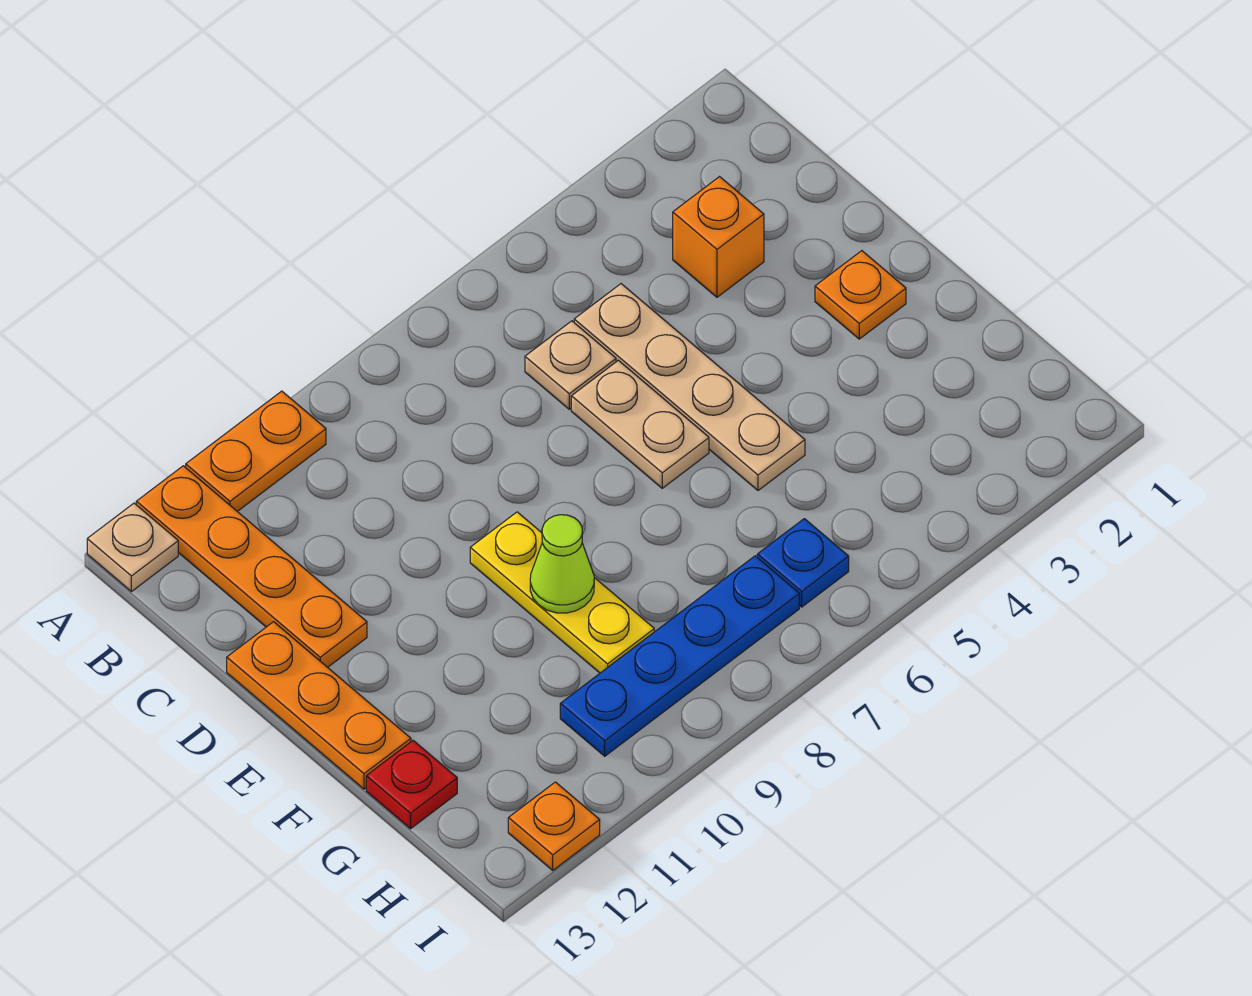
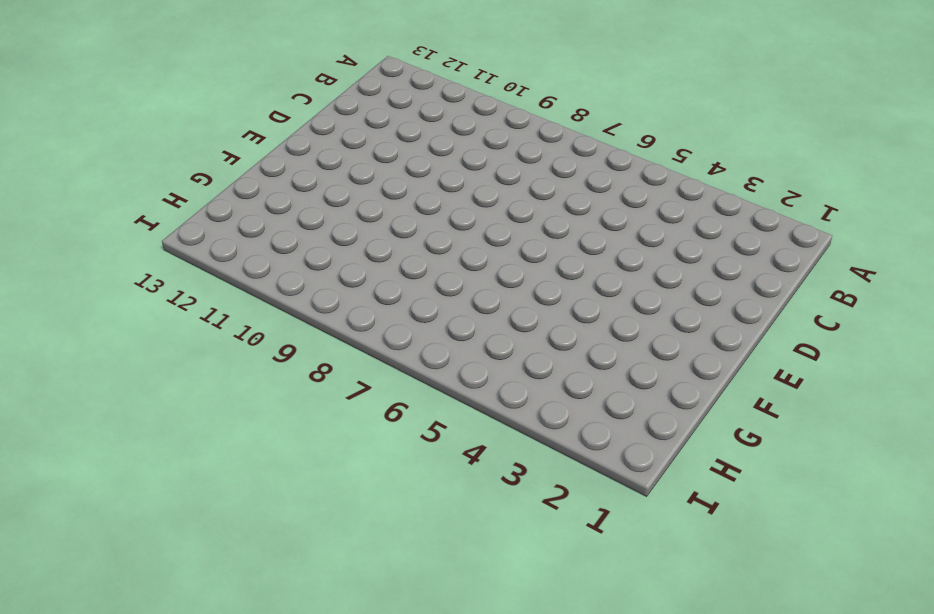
none -> orange 1x2 plate [186,391,326,511]
none -> orange 1x4 plate [136,466,367,667]
none -> tan 1x1 plate [87,503,178,592]

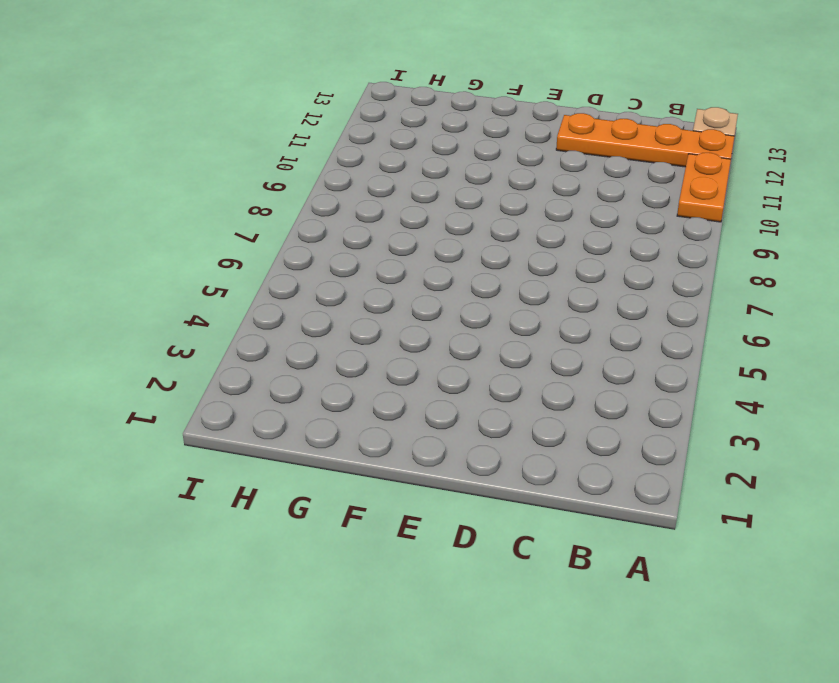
none -> orange 1x1 brick [673,177,764,297]
none -> tan 1x4 plate [574,284,805,490]
none -> tan 1x1 plate [525,321,616,409]

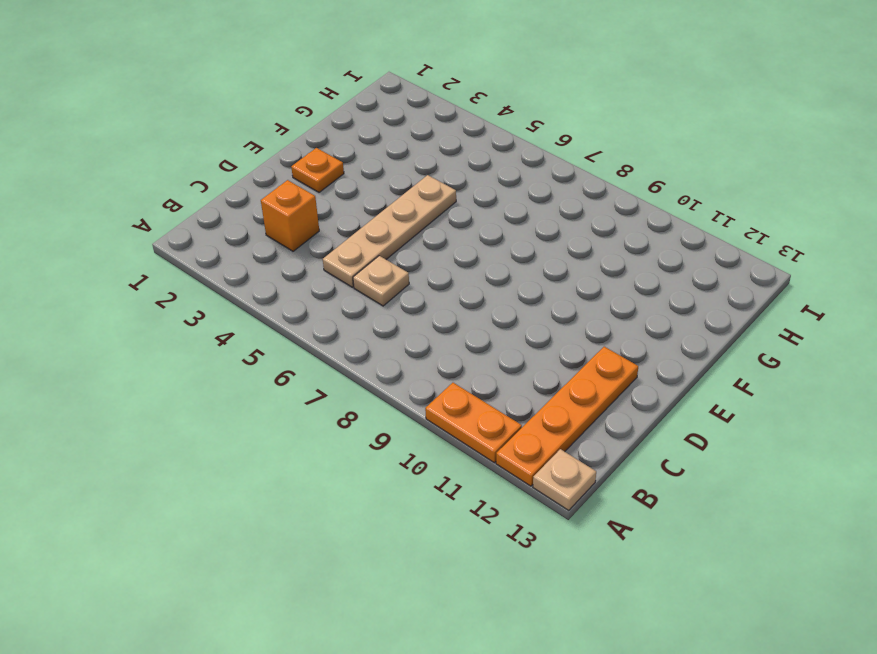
none -> tan 1x2 plate [571,360,709,488]
none -> orange 1x3 plate [227,622,411,789]
none -> yellow 1x3 plate [470,512,654,673]

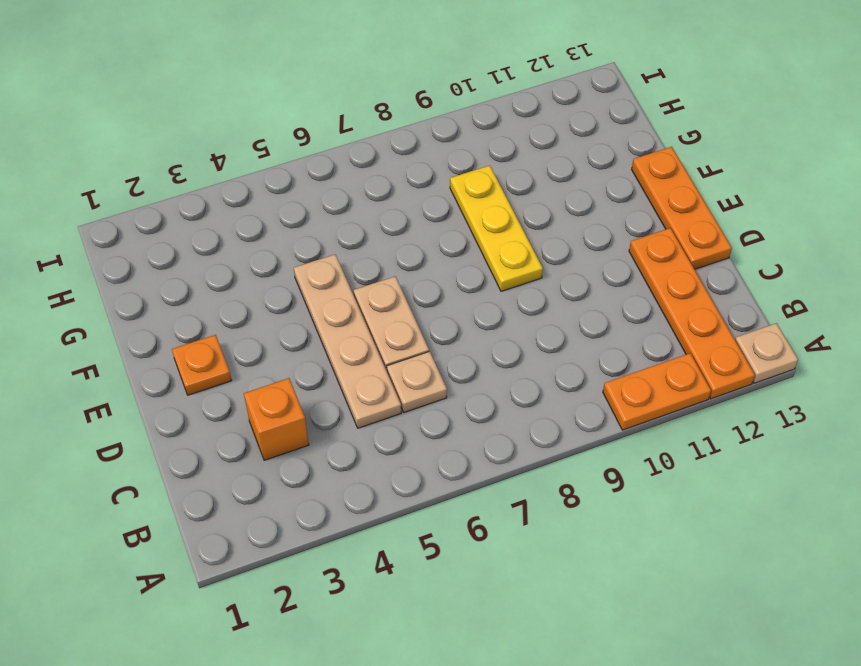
none -> red 1x1 plate [366,741,457,829]
none -> blue 1x1 plate [757,519,849,607]
none -> blue 1x4 plate [560,556,799,756]

